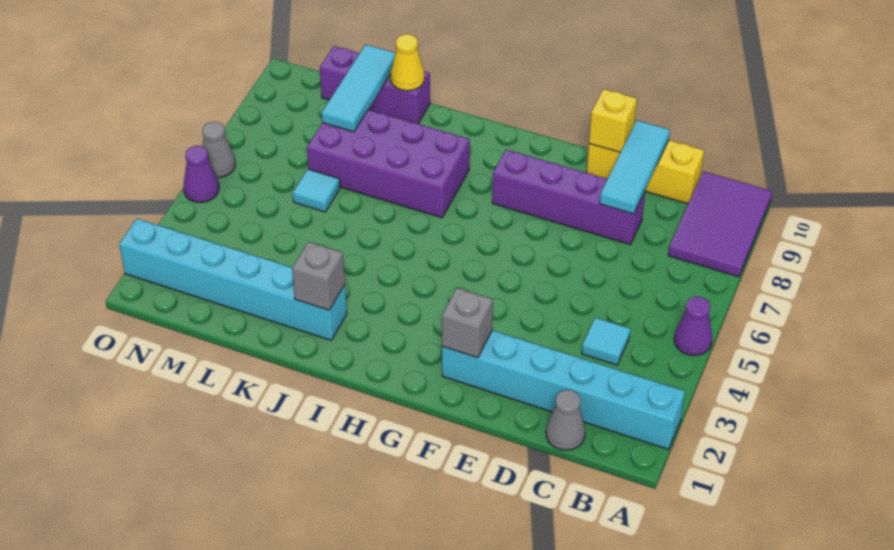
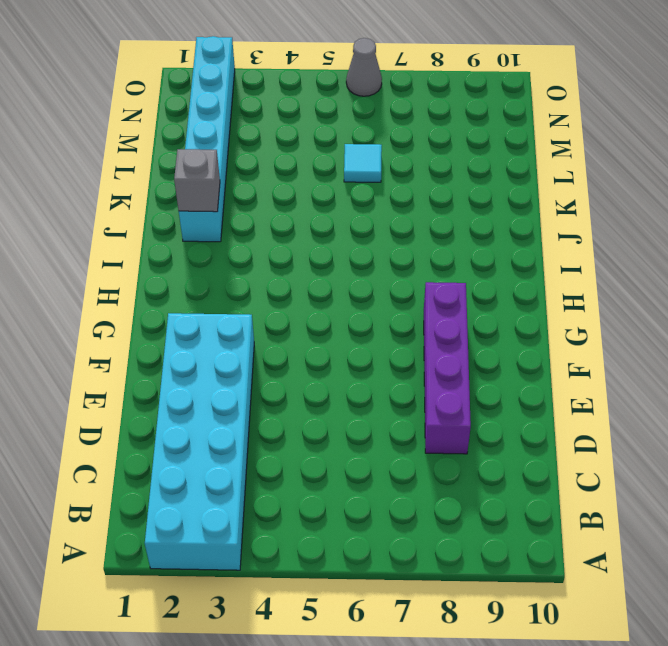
cyan 2x6 brick [145,313,254,570] -> cyan 1x6 brick [442,330,685,449]
none -> purple 1x1 cone [674,296,712,355]
none -> purple 2x3 tile [668,171,772,277]
none -> grey 1x1 cone [546,390,585,450]

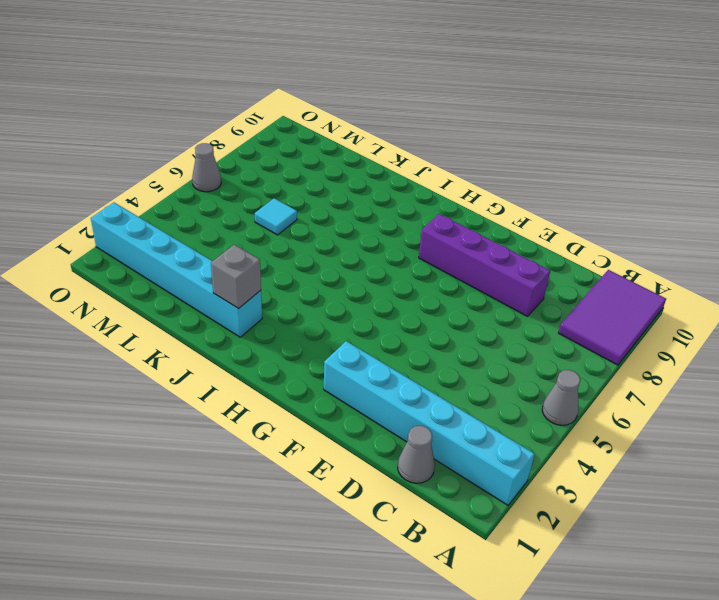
grey 1x1 cone [542,370,581,425] -> purple 1x1 cone [674,296,712,355]
none -> cyan 1x1 tile [582,318,630,365]
none -> yellow 1x3 brick [587,140,704,204]
none -> purple 2x4 brick [307,110,470,218]

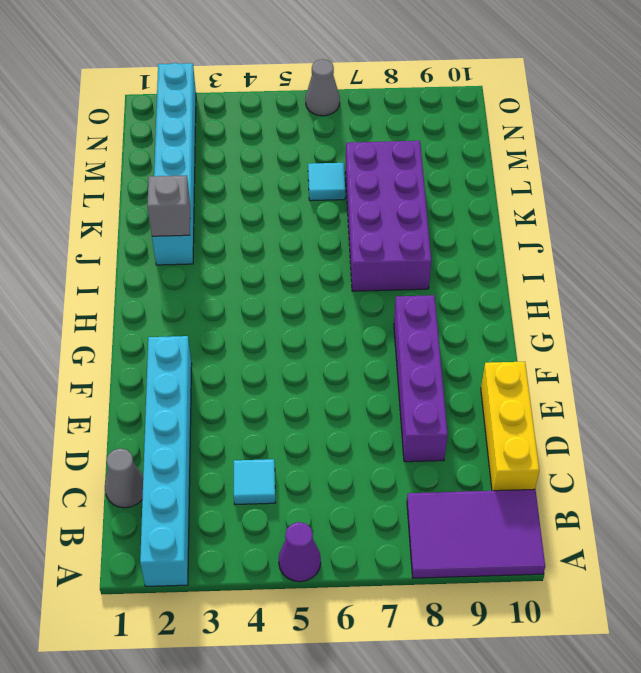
none -> purple 1x3 brick [320,46,430,123]
none -> purple 1x1 cone [183,146,219,202]
none -> cyan 1x3 tile [600,120,670,214]

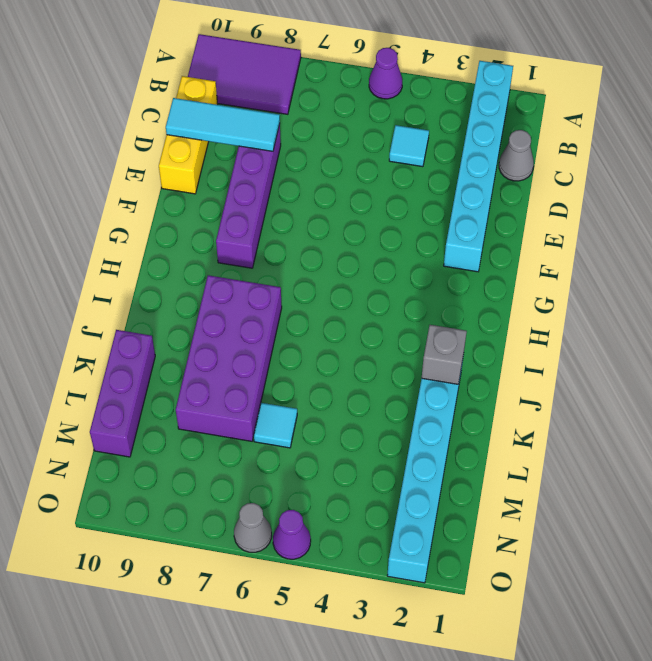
none -> yellow 1x1 brick [589,89,637,152]
none -> grey 1x1 brick [442,288,493,358]
none -> yellow 1x1 cone [390,34,425,91]

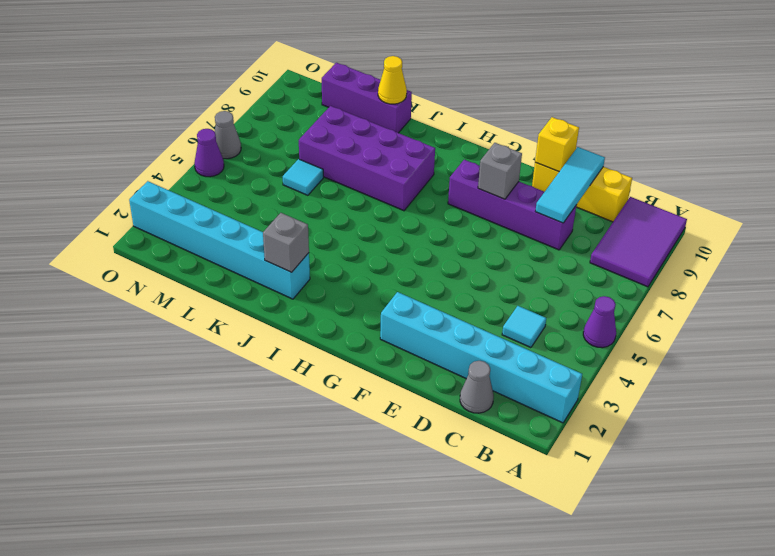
grey 1x1 brick [478,143,522,199] -> grey 1x1 brick moved to [442,288,493,358]
none -> cyan 1x3 tile [322,45,395,132]

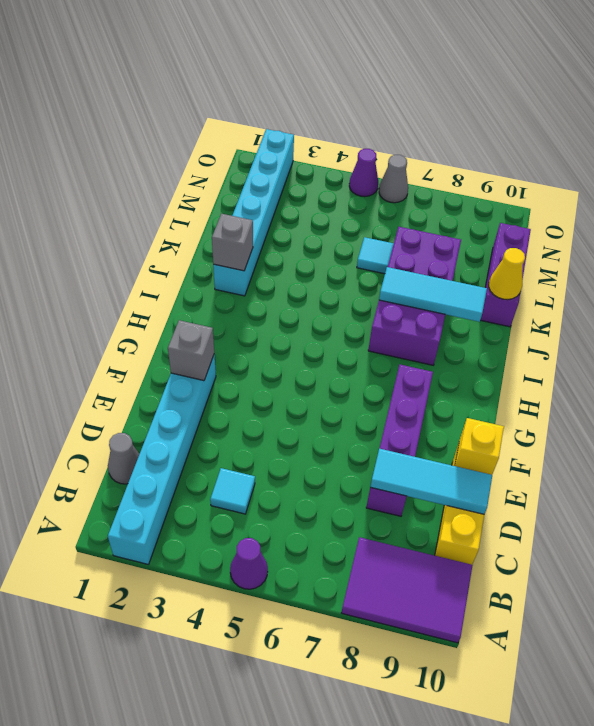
cyan 1x3 tile [379,267,487,322] -> cyan 1x3 tile moved to [322,45,395,132]

